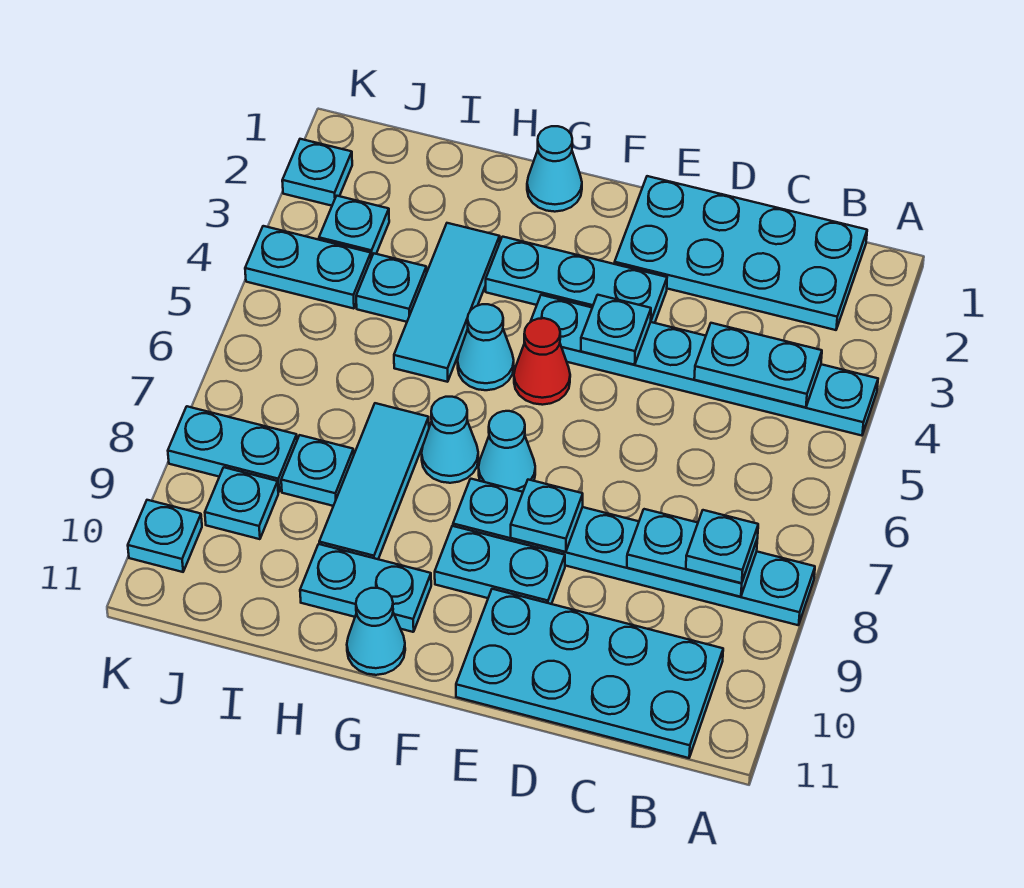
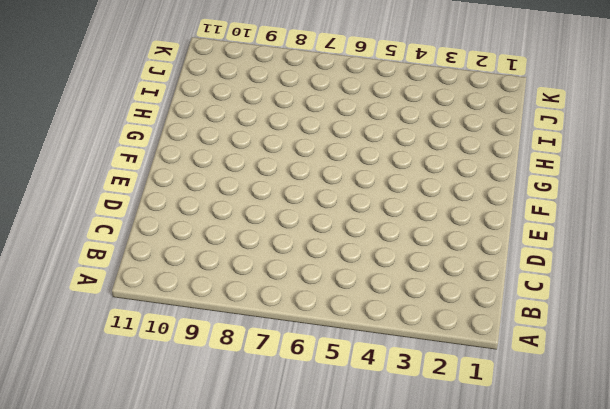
none -> cyan 1x6 plate [524,295,878,436]
none -> cyan 1x6 plate [453,479,815,625]
none -> cyan 2x4 plate [615,176,867,330]

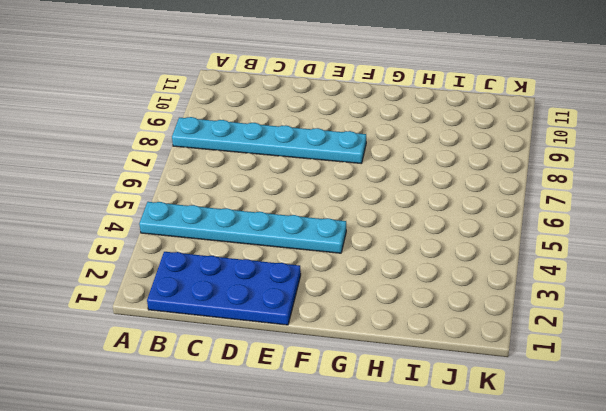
blue 2x4 plate [147,252,301,325] -> cyan 2x4 plate [615,176,867,330]
none -> cyan 2x4 plate [456,589,723,758]
none -> cyan 1x3 plate [486,237,667,323]
none -> cyan 1x2 plate [435,526,565,604]

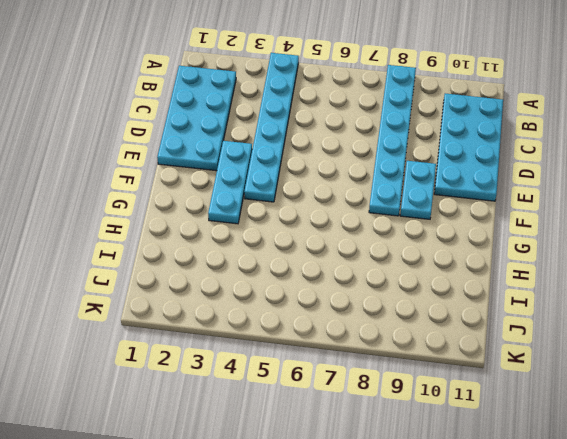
none -> red 1x1 cone [514,318,570,405]
none -> cyan 1x1 cone [479,411,535,492]
none -> cyan 1x1 cone [527,126,582,212]

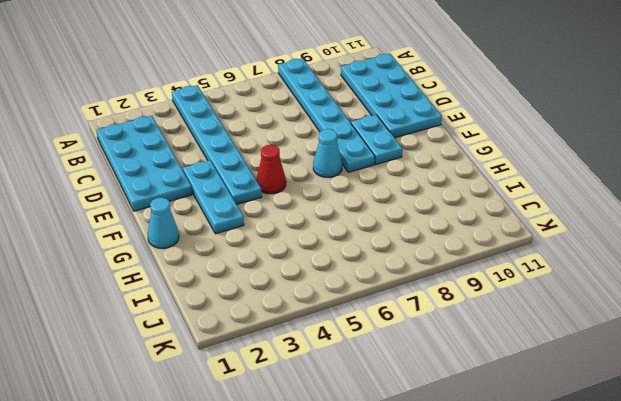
none -> cyan 1x1 cone [458,304,514,390]
none -> cyan 1x1 cone [422,397,478,483]
none -> cyan 1x2 plate [300,544,431,632]

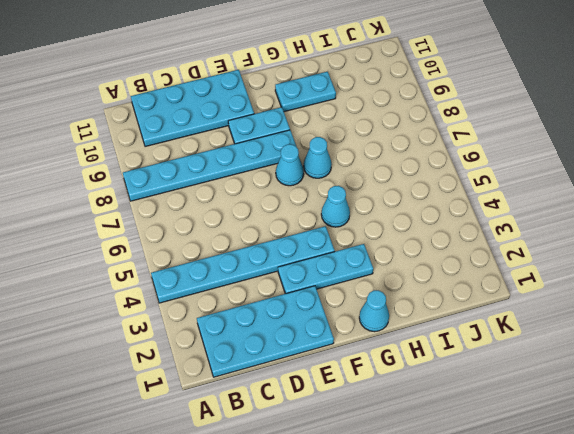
none -> red 1x1 cone [514,318,570,405]
none -> cyan 1x1 cone [347,588,405,675]
none -> cyan 1x3 tile [394,223,500,382]

